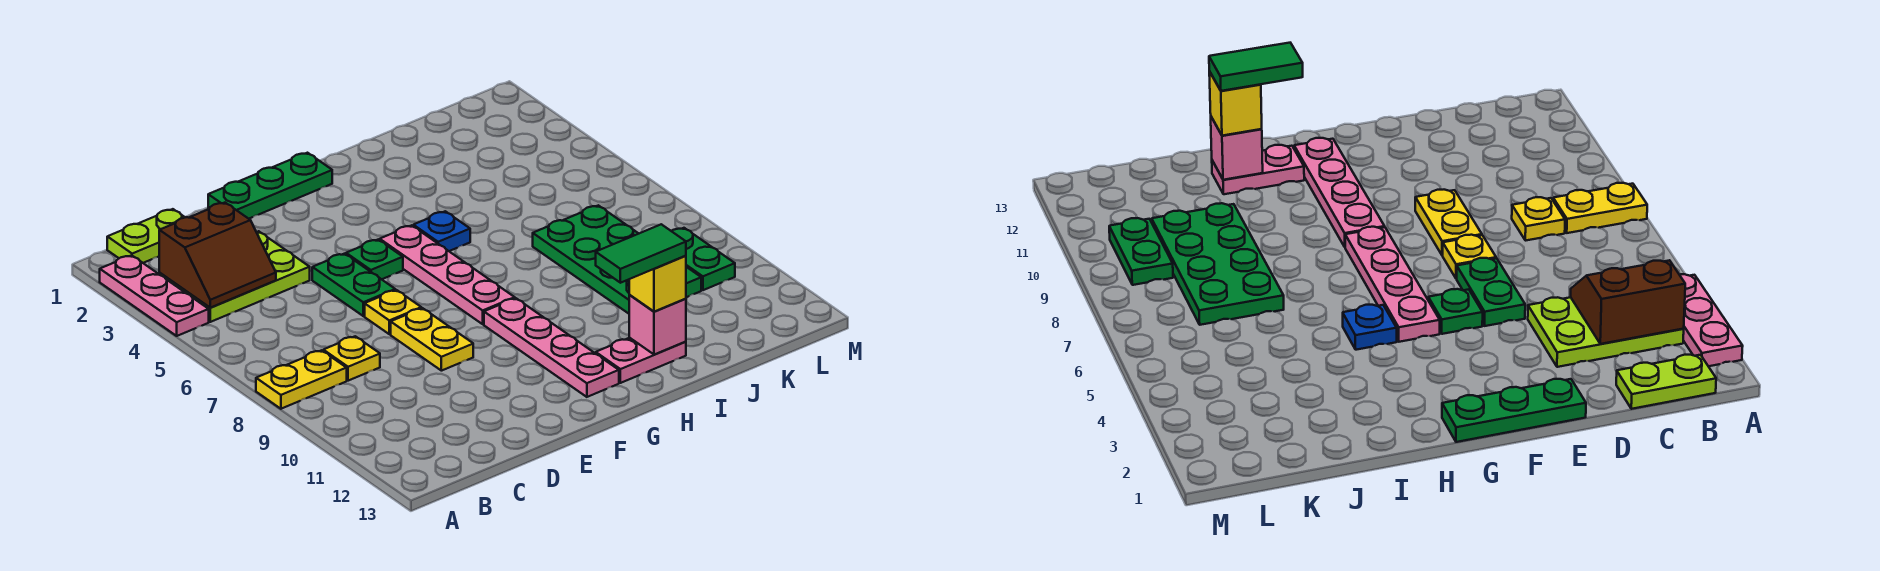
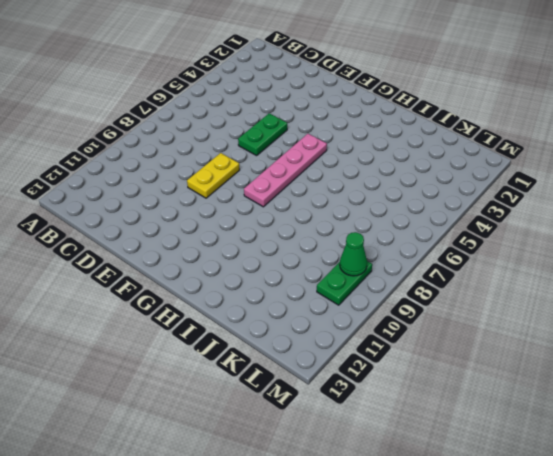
green 1x1 cone [340,232,367,276] -> none
none -> pink 1x3 plate [100,255,209,336]
none -> yellow 1x2 plate [256,350,347,409]
none -> lime 1x2 plate [107,209,185,263]

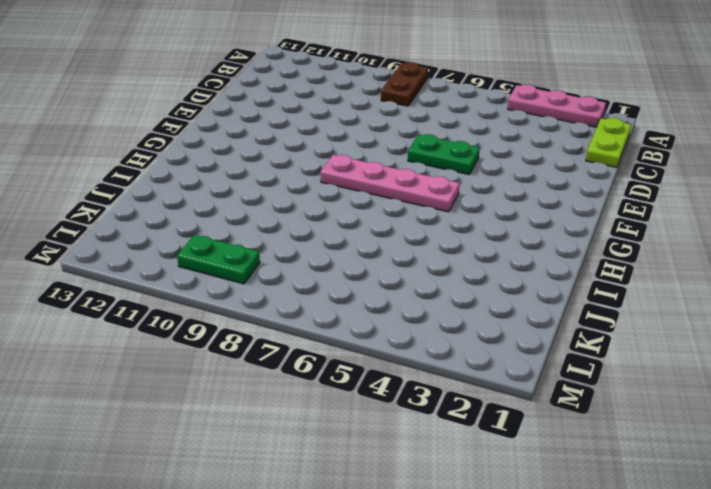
brown 1x2 plate [381,62,428,106] -> yellow 1x2 plate [256,350,347,409]
none -> lime 2x3 plate [159,231,310,322]
none -> yellow 1x1 plate [323,336,380,381]
none -> green 1x3 plate [208,153,332,219]

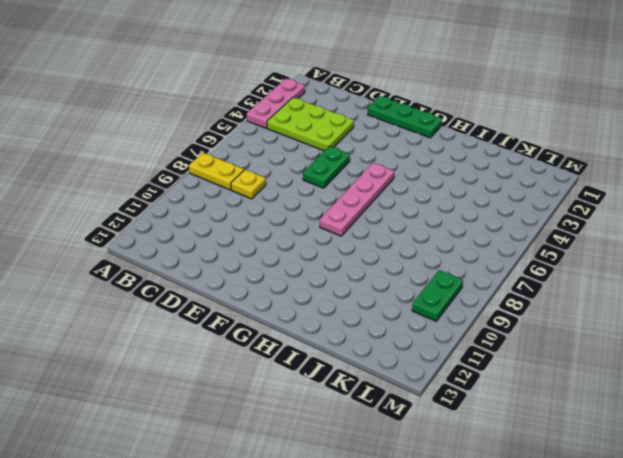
none -> lime 1x2 plate [107,209,185,263]
none -> yellow 1x1 plate [365,290,421,334]
none -> yellow 1x2 plate [391,308,473,371]

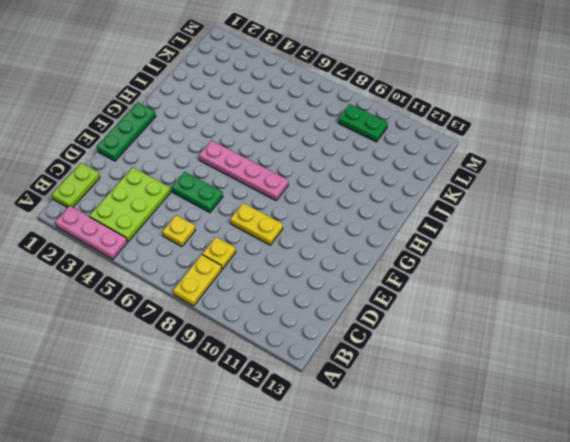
yellow 1x1 plate [162,215,196,247] -> yellow 1x1 plate moved to [365,290,421,334]
none -> green 1x1 plate [346,240,403,279]
none -> pink 1x4 plate [484,298,619,397]
none -> blue 1x1 plate [413,211,470,251]

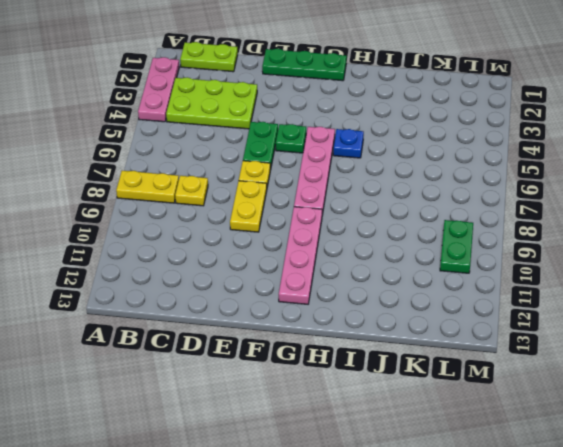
none -> pink 1x2 plate [596,338,686,383]
none -> green 2x4 plate [533,205,701,314]
none -> brown 2x2 slope [159,203,276,308]

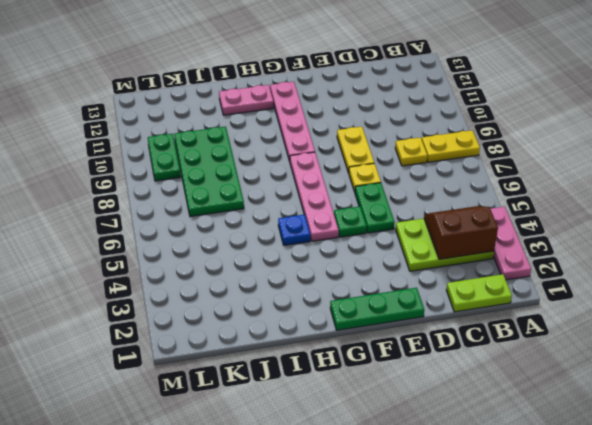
none -> pink 1x1 brick [629,295,686,355]
none -> yellow 1x1 brick [629,256,686,312]
none -> green 1x2 tile [596,224,686,283]

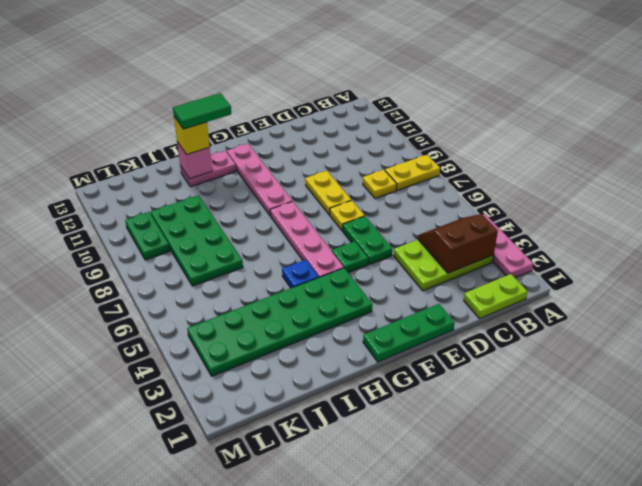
green 2x6 plate [187,268,372,376] -> none

